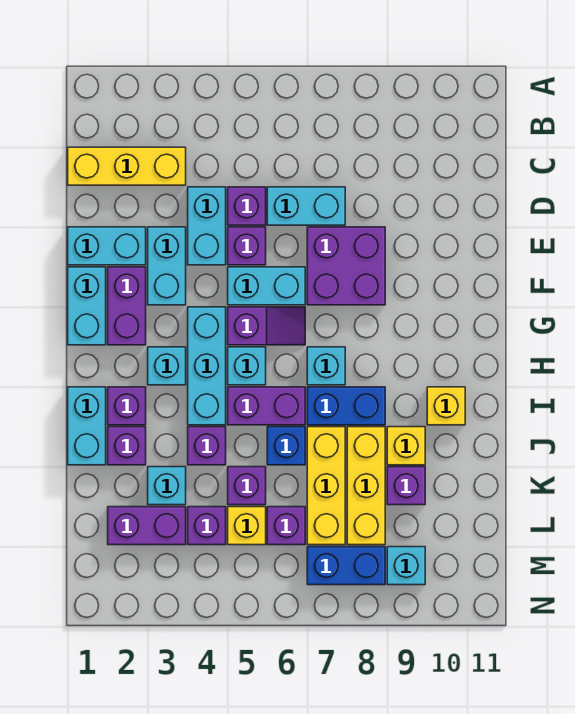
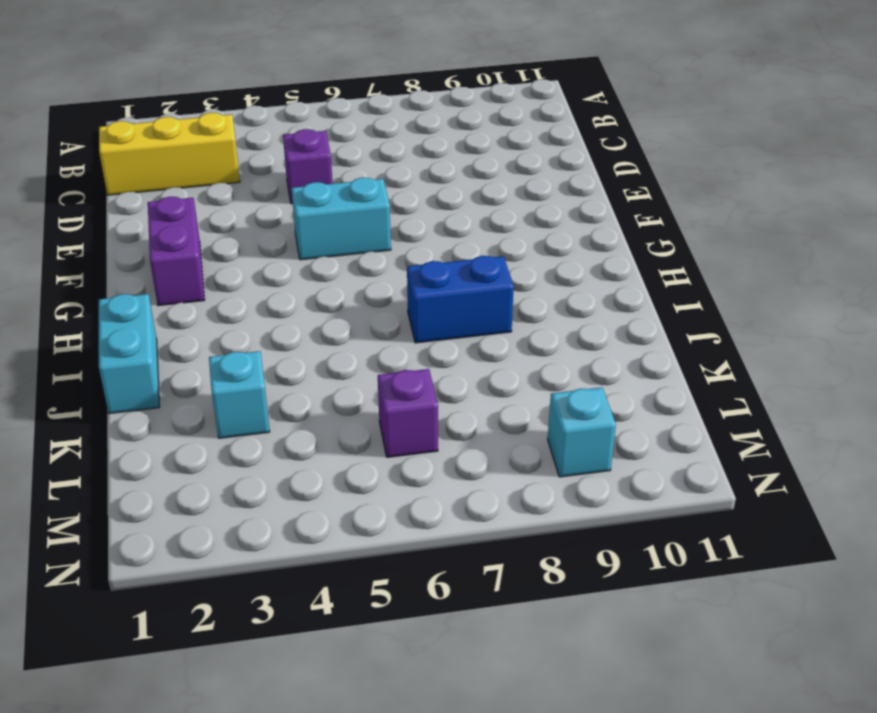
none -> cyan 1x2 brick [188,187,226,265]
none -> cyan 1x2 brick [267,187,345,225]
none -> cyan 1x2 brick [68,227,146,265]
none -> cyan 1x2 brick [148,227,186,305]

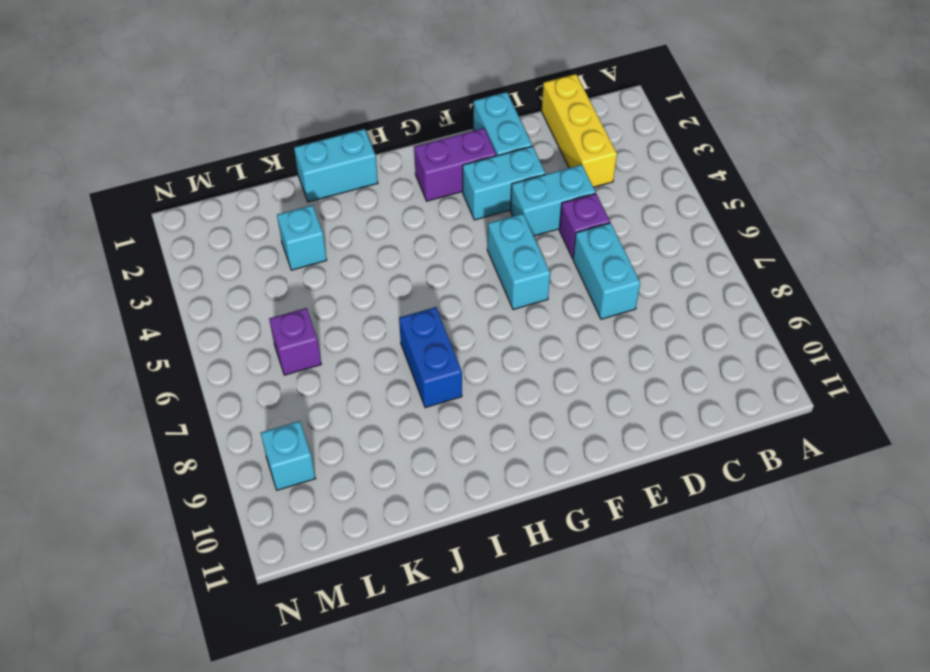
none -> purple 1x1 brick [228,227,266,265]
none -> purple 2x2 brick [307,227,385,305]
none -> cyan 1x2 brick [68,267,106,345]
none -> cyan 1x3 brick [188,307,226,425]

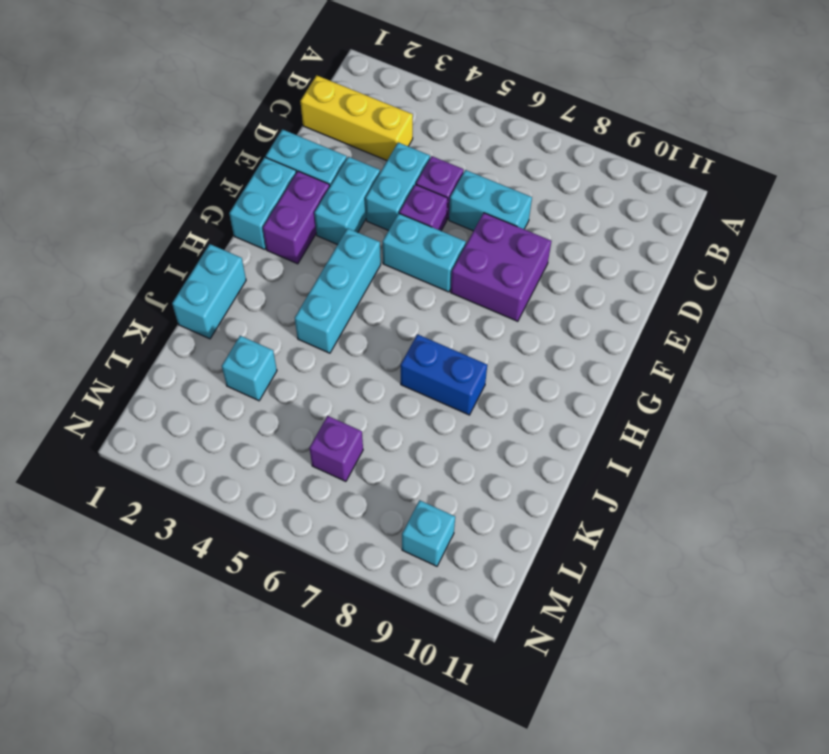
none -> purple 1x2 slope [228,307,305,345]
none -> cyan 1x1 brick [148,347,186,385]
none -> cyan 1x1 brick [228,347,266,385]
none -> cyan 1x1 brick [307,347,345,385]

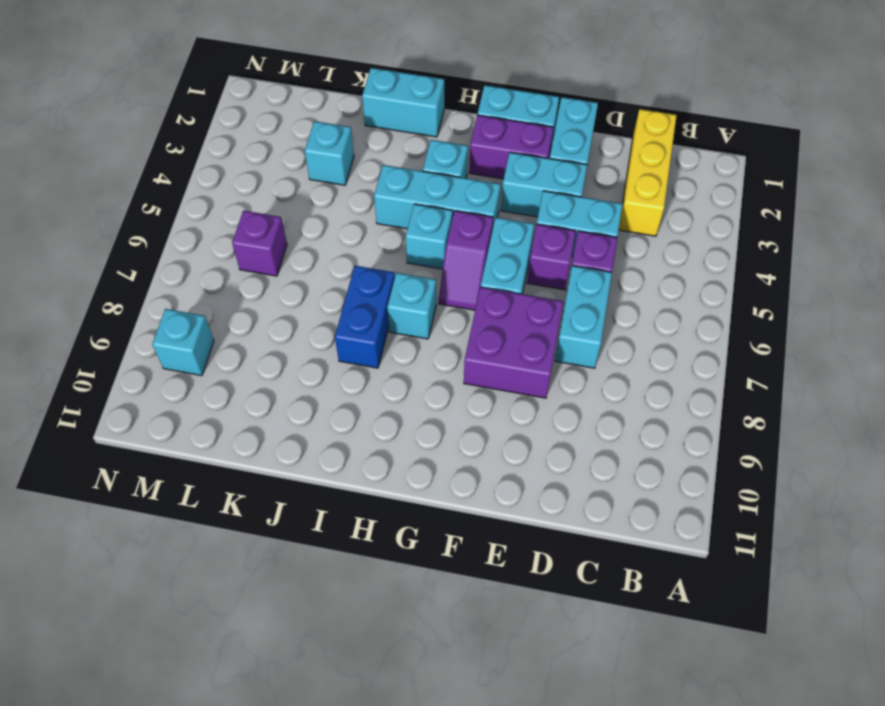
none -> purple 1x1 brick [108,387,146,425]
none -> purple 1x2 brick [228,387,305,425]
none -> yellow 1x1 brick [427,387,465,425]
none -> purple 1x1 brick [108,427,146,465]

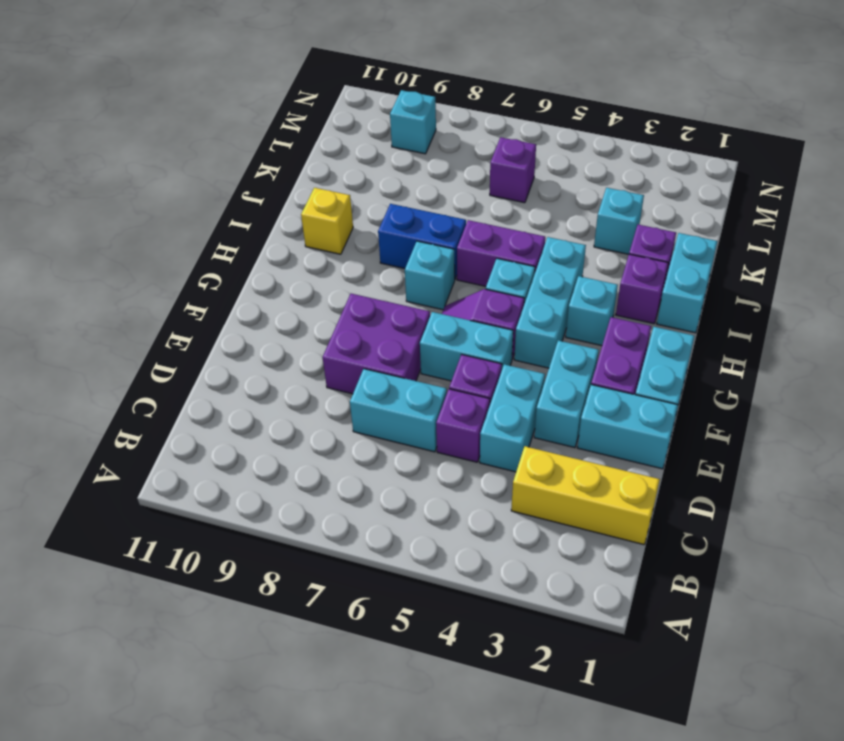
none -> purple 1x1 brick [188,427,226,465]
none -> blue 1x1 brick [267,427,305,465]
none -> yellow 1x3 brick [307,427,345,545]
none -> yellow 1x3 brick [347,427,385,545]

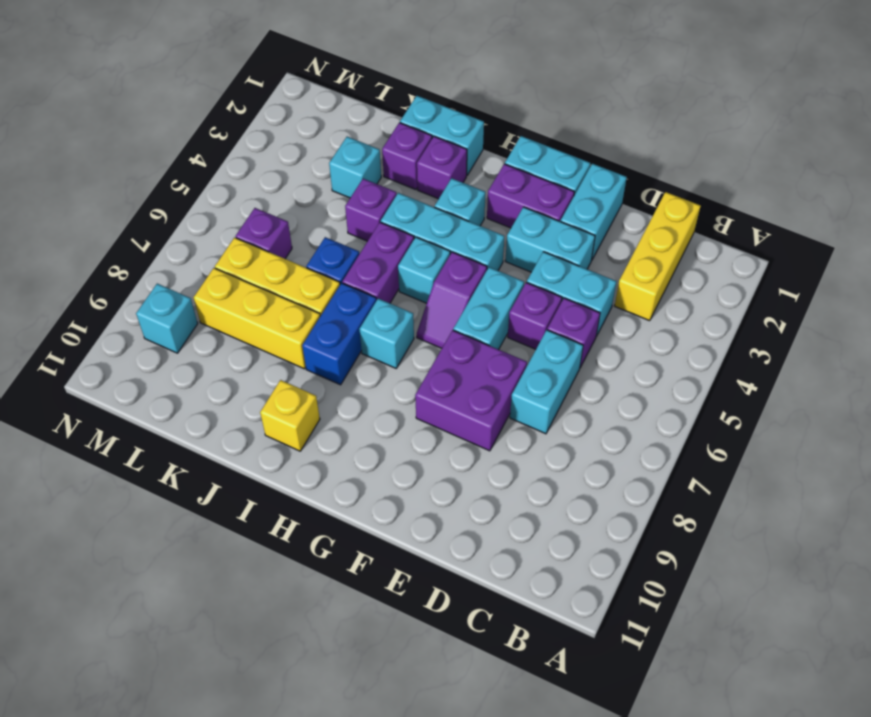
none -> yellow 1x1 brick [387,427,425,465]
none -> purple 1x1 brick [228,467,266,505]
none -> purple 1x1 brick [387,467,425,505]
none -> purple 1x2 brick [108,507,186,545]

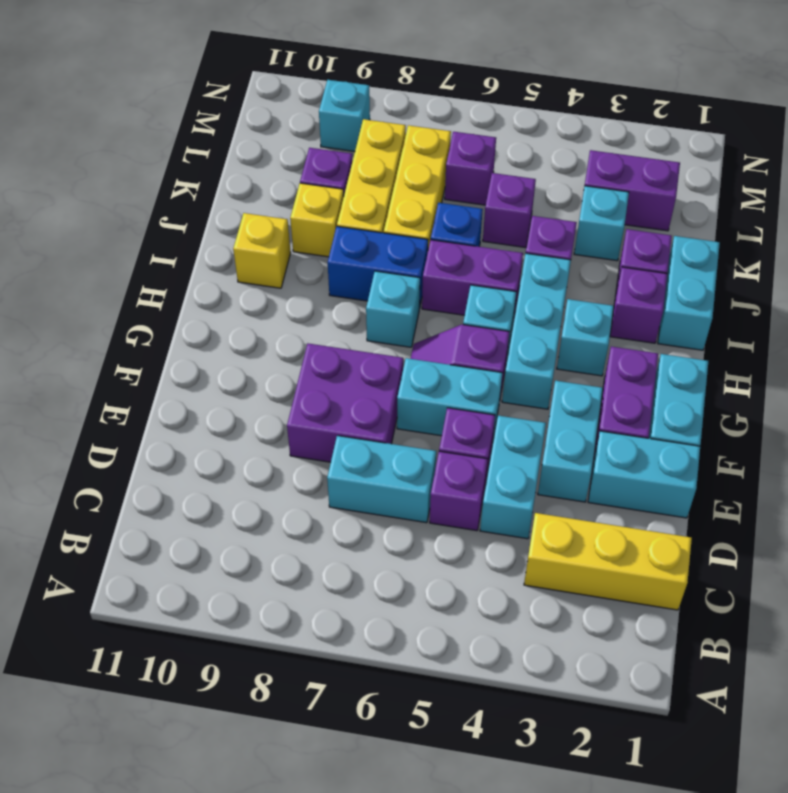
none -> purple 1x1 brick [188,507,226,545]
none -> yellow 1x1 brick [228,507,266,545]
none -> blue 1x2 brick [307,547,385,585]

